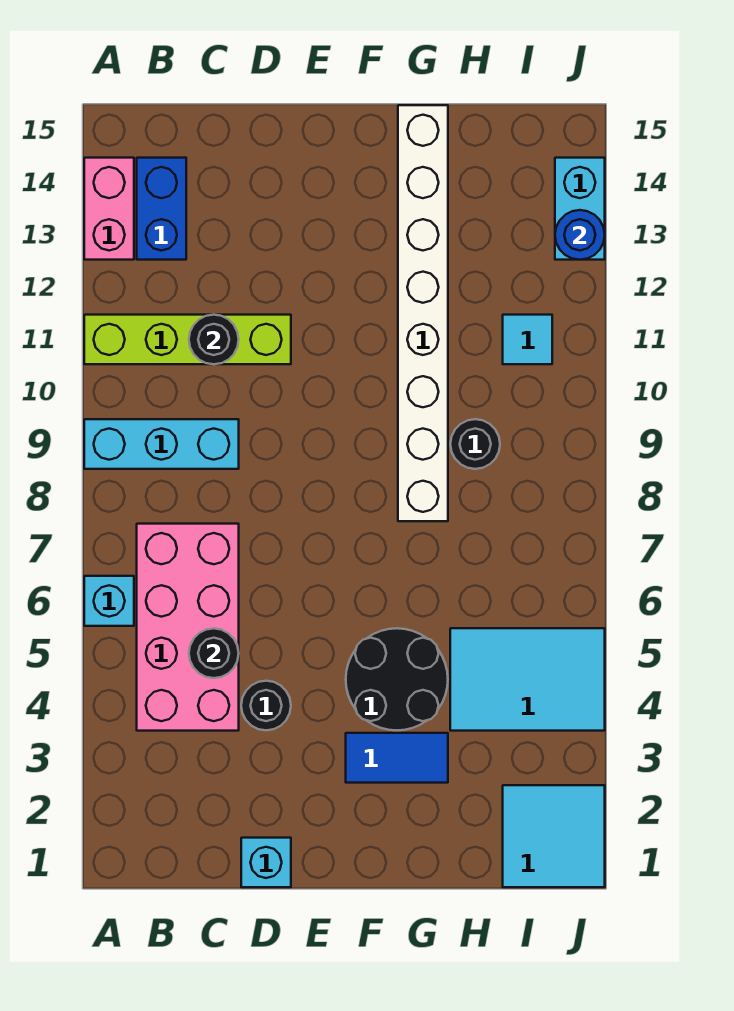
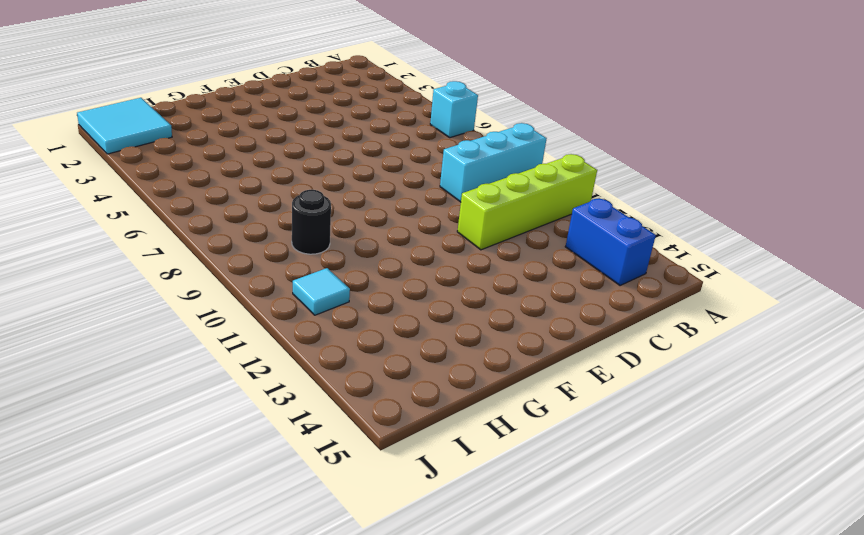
none -> pink 1x2 brick [84,158,134,260]
none -> pink 2x4 brick [137,524,239,731]
none -> cyan 1x1 brick [241,838,291,887]

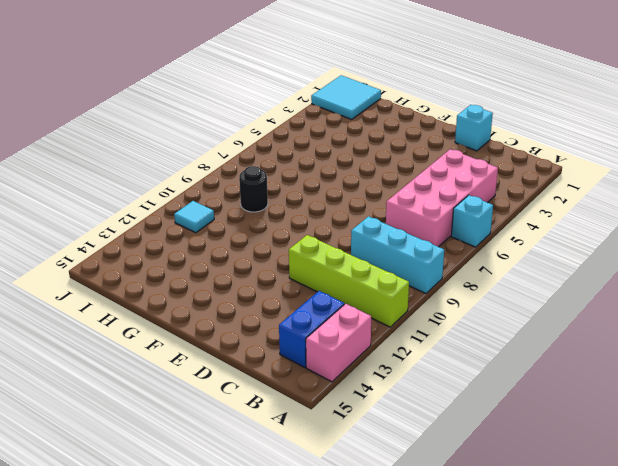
none -> black 1x1 round brick [241,681,291,730]
none -> blue 1x2 tile [346,733,448,783]
none -> black 2x2 round brick [346,628,448,730]

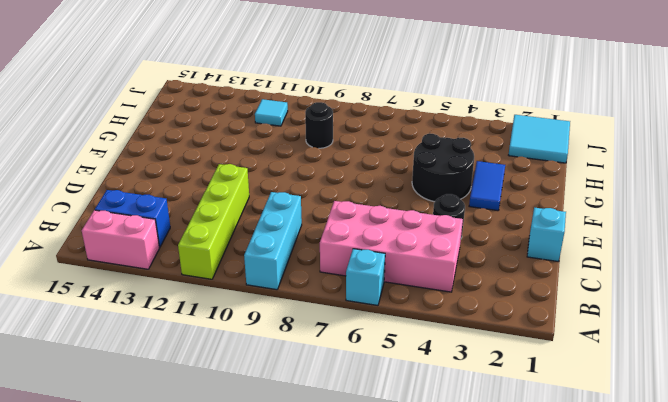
none -> white 1x8 brick [398,105,448,521]
none -> cyan 2x3 tile [450,628,605,731]
none -> cyan 1x2 brick [555,158,605,260]

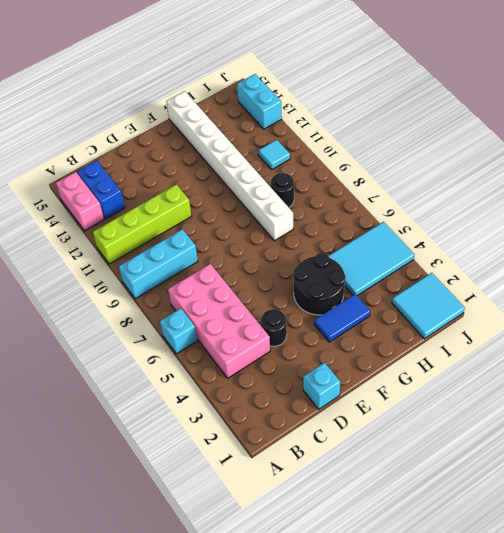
none -> black 1x1 round brick [189,628,239,678]
none -> black 1x1 round brick [189,315,239,364]
none -> blue 1x1 round brick [555,210,605,260]

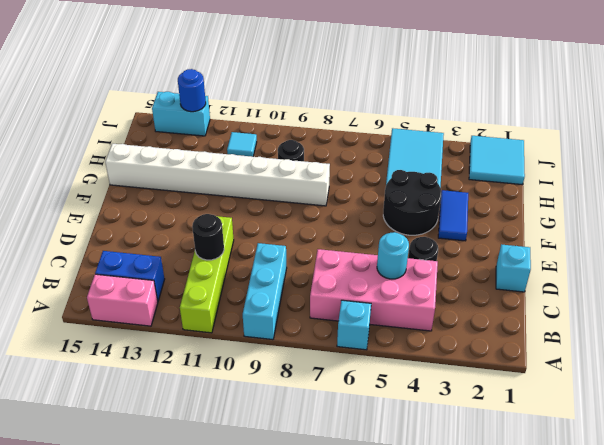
cyan 1x1 round brick [377,232,409,279] -> black 1x1 round brick [189,628,239,678]

